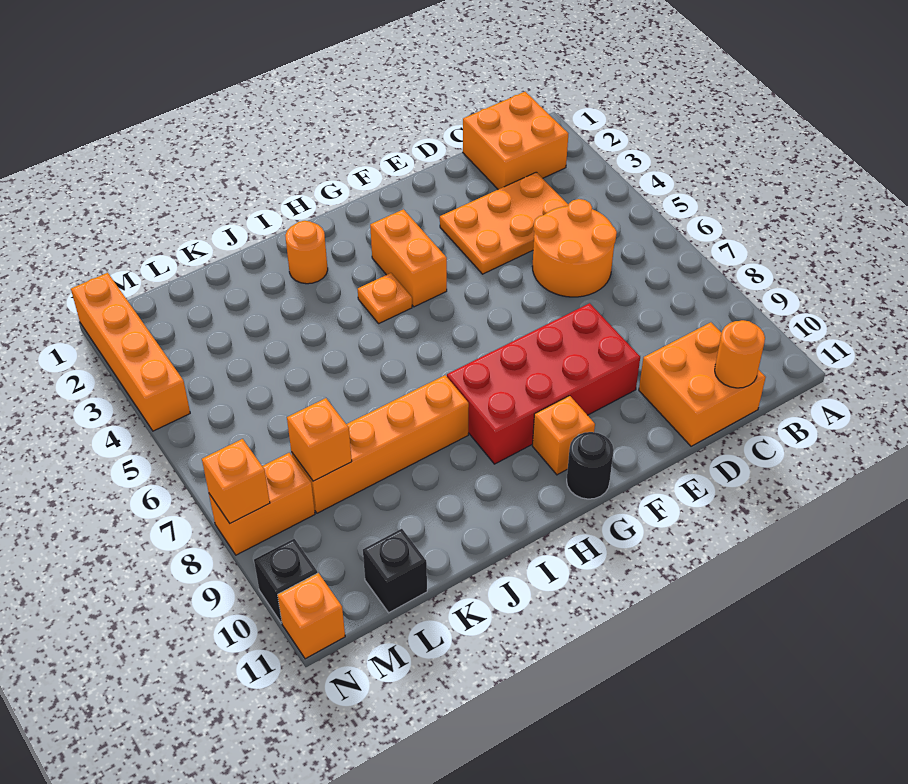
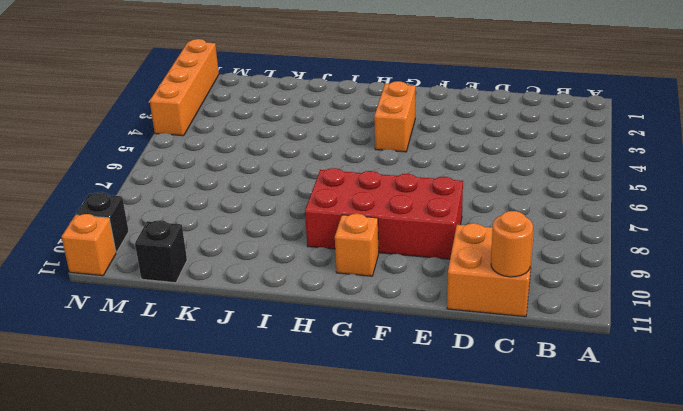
none -> orange 2x2 brick [463,92,568,189]
none -> orange 2x3 plate [440,172,568,274]
none -> orange 2x2 round brick [532,199,617,297]

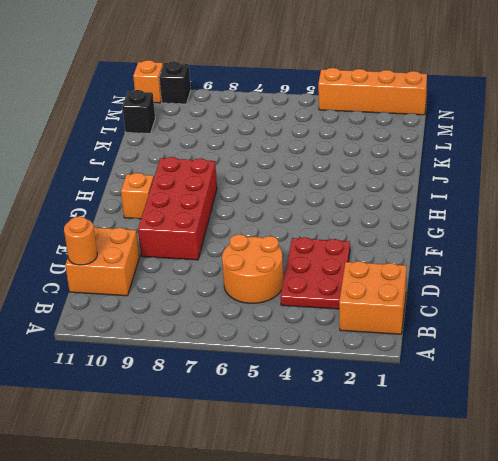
red 2x3 plate [280,237,350,309] -> orange 2x3 plate [440,172,568,274]
none -> orange 1x2 brick [370,209,447,307]
none -> black 1x1 round brick [567,432,614,499]
none -> orange 1x1 plate [358,273,412,323]

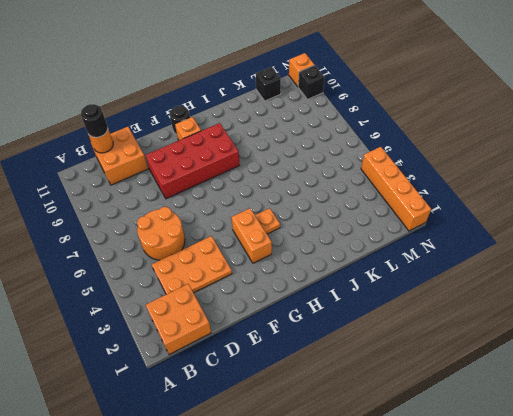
black 1x1 round brick [81,104,108,137] -> none
none -> orange 1x1 round brick [285,221,328,284]
none -> orange 1x4 brick [291,375,469,513]
none -> orange 1x2 brick [209,453,315,555]

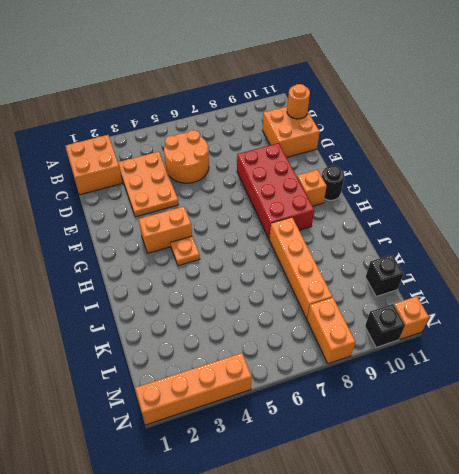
none -> orange 1x1 round brick [285,221,328,284]
none -> orange 1x1 brick [287,398,352,481]
none -> orange 1x1 brick [202,439,270,523]

